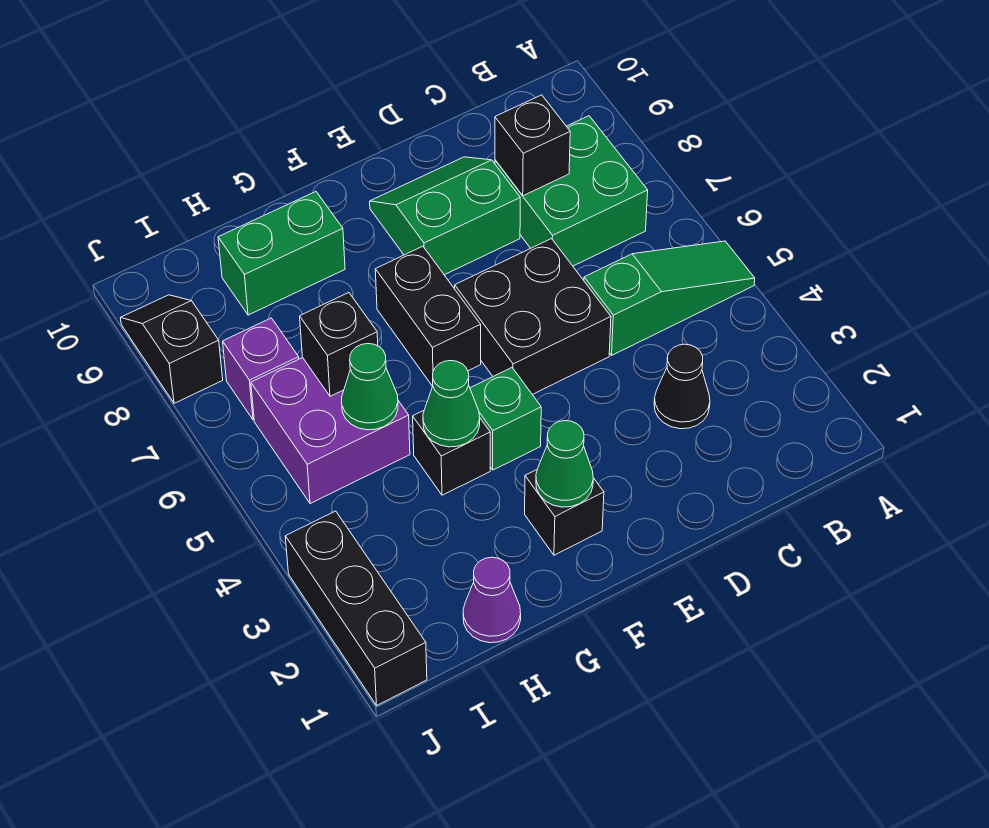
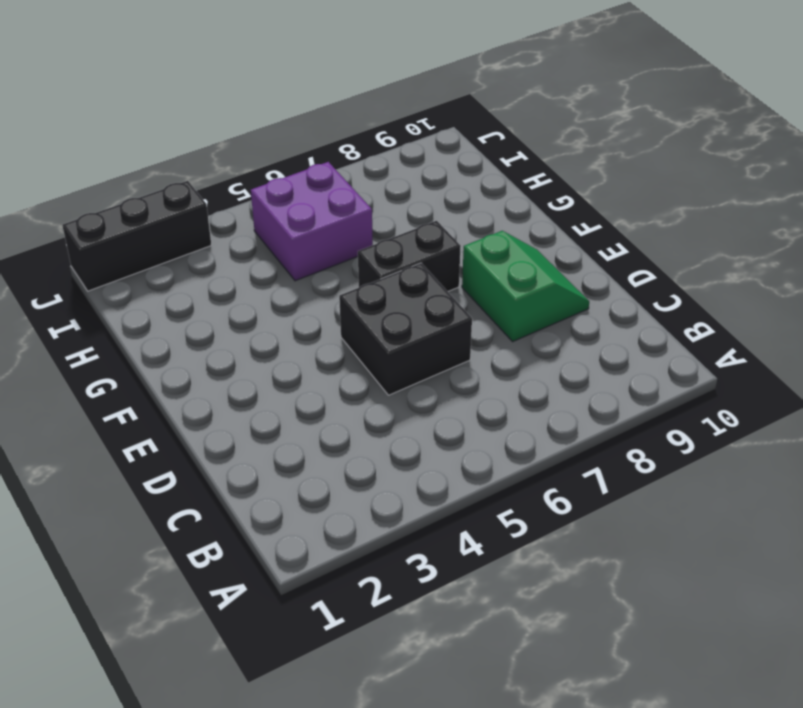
none -> green 1x3 slope [584,241,755,355]
none -> green 2x2 brick [495,116,648,266]
none -> black 1x1 cone [654,344,710,429]

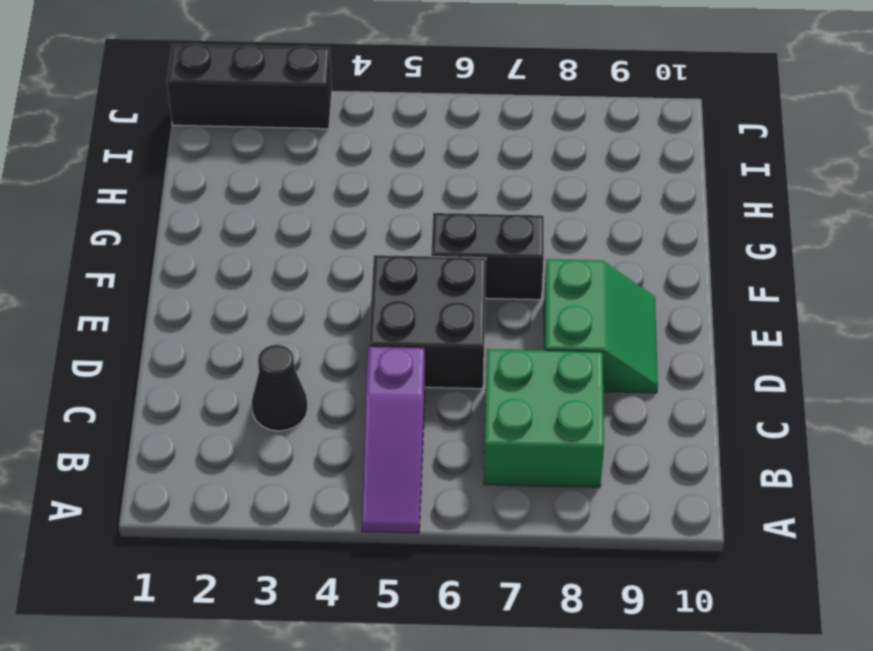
purple 1x3 slope [361,346,425,533] -> green 1x3 slope [584,241,755,355]
none -> black 1x1 brick [525,470,604,555]
none -> green 1x1 brick [470,368,541,470]
none -> black 1x1 brick [413,411,490,495]

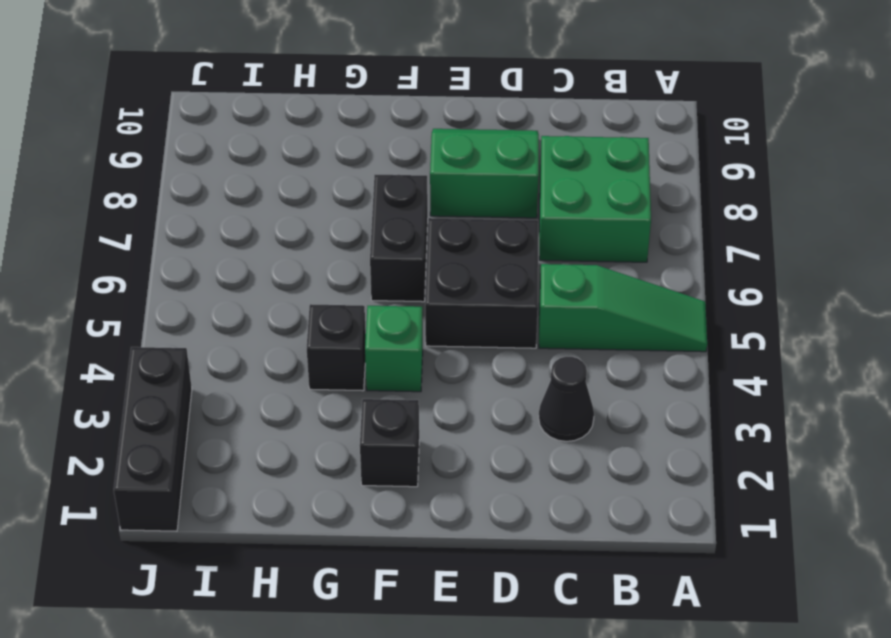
none -> green 1x2 brick [218,192,345,315]
none -> purple 1x1 cone [463,557,521,643]
none -> purple 2x2 brick [251,358,410,504]

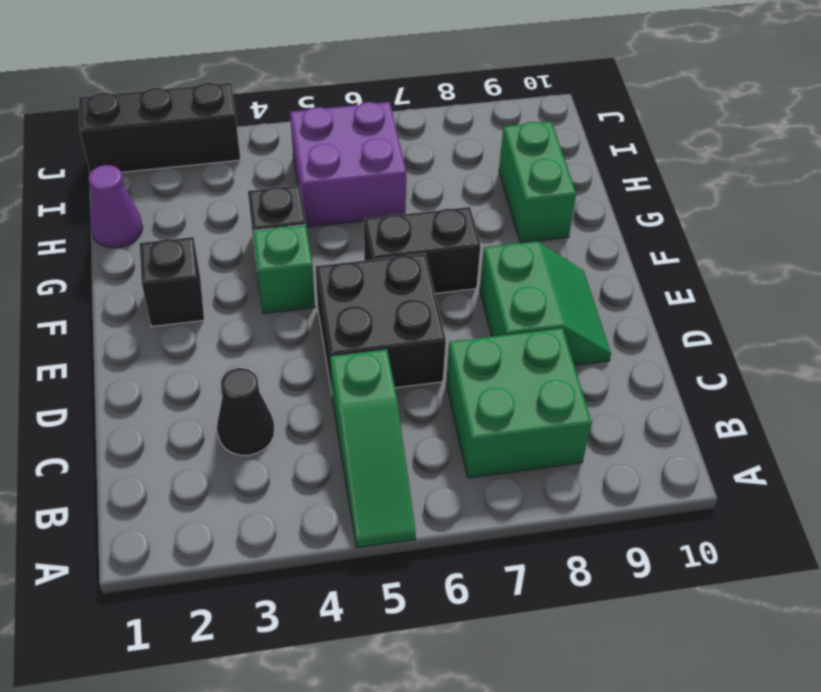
none -> purple 1x1 brick [223,318,299,420]
none -> black 1x2 slope [121,295,223,403]
none -> black 1x1 brick [495,95,570,196]

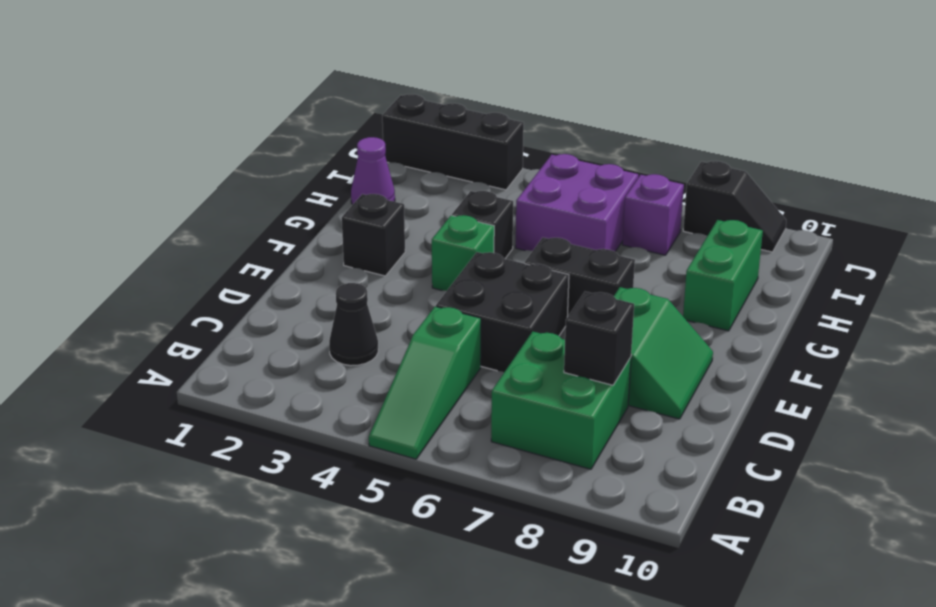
none -> green 1x1 cone [536,421,593,507]
none -> green 1x1 cone [423,361,480,447]
none -> green 1x1 cone [342,344,398,430]

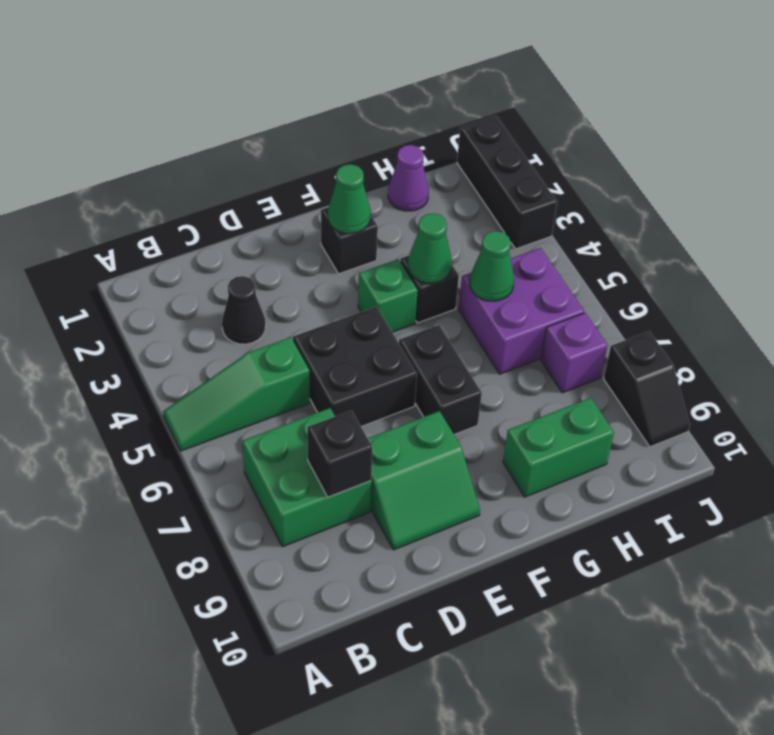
none -> black 1x1 brick [300,293,378,396]

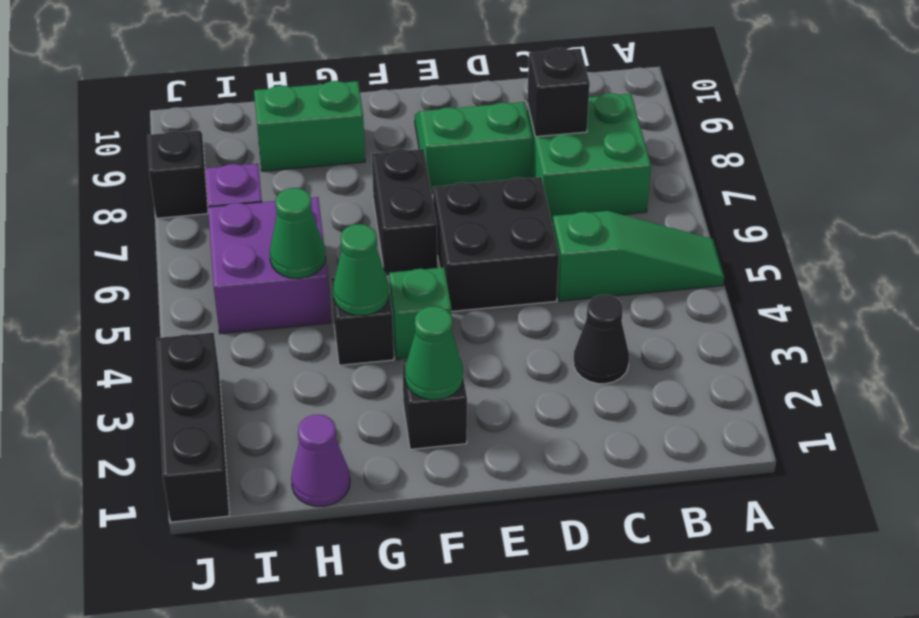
none -> black 1x1 brick [300,293,378,396]

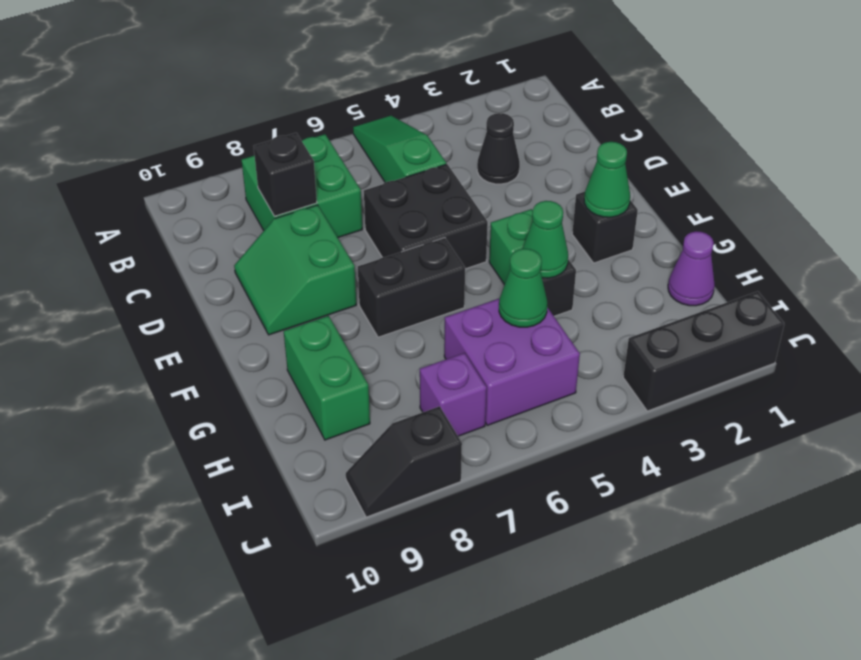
none -> black 1x1 brick [300,293,378,396]

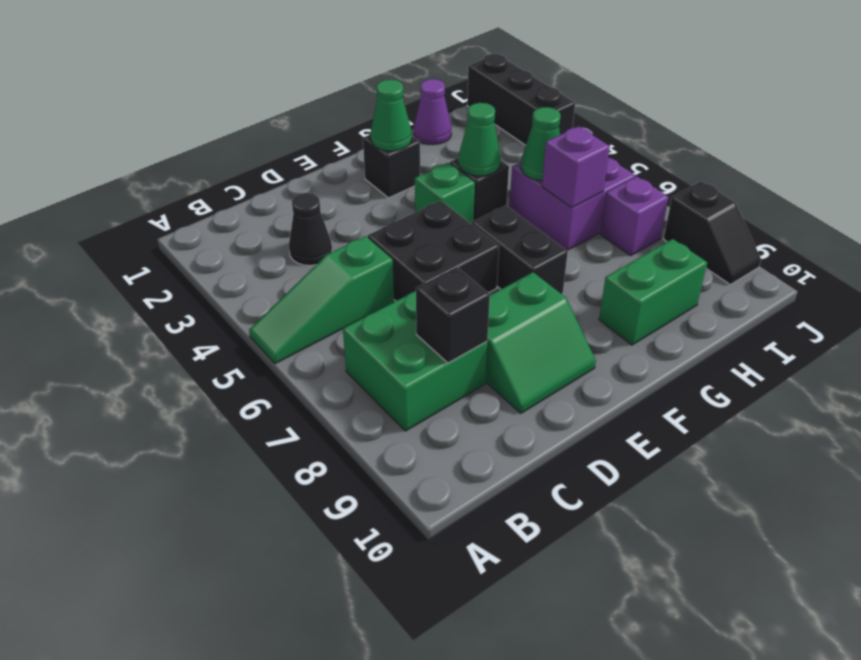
purple 1x1 brick [542,126,610,208] -> black 1x1 brick [300,293,378,396]

